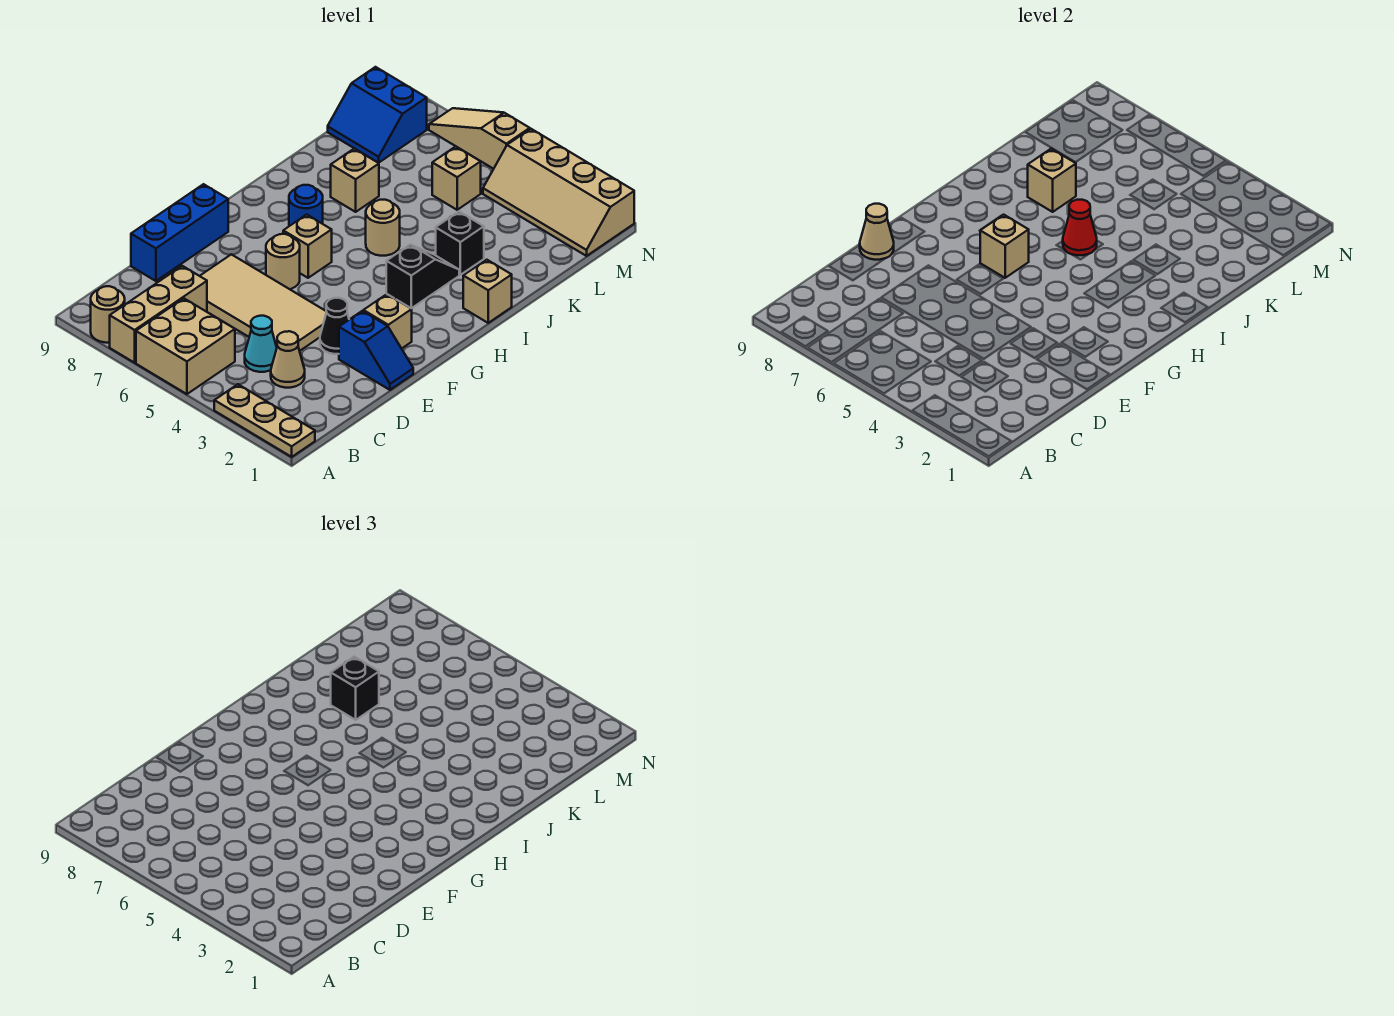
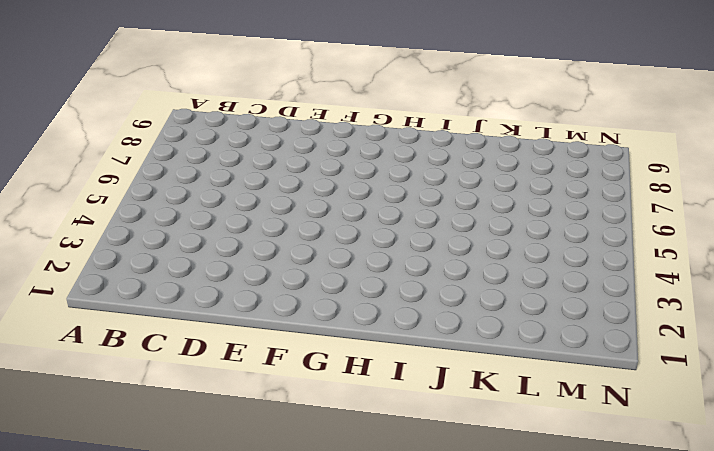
none -> tan 1x3 plate [214,384,315,457]
none -> tan 2x2 brick [136,298,235,394]
none -> tan 1x3 brick [110,266,207,363]

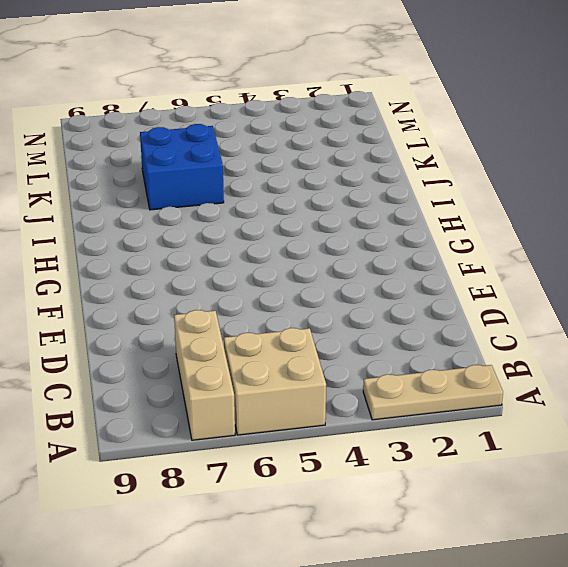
blue 2x2 brick [140,124,224,210] -> tan 1x1 brick [331,149,379,212]
none -> tan 1x1 round brick [91,286,125,343]
none -> tan 1x1 cone [271,331,305,388]
none -> cyan 1x1 cone [245,316,277,372]

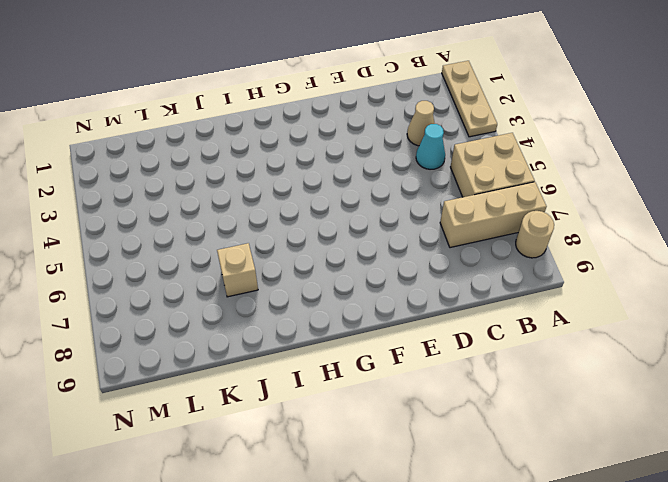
none -> tan 2x4 tile [200,254,327,351]
none -> blue 1x3 brick [131,184,228,281]
none -> blue 1x2 slope [339,311,413,390]

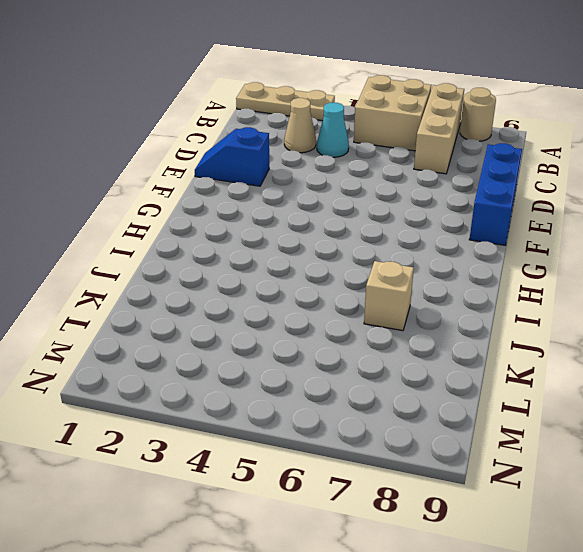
none -> tan 2x4 tile [200,254,327,351]
none -> black 1x1 cone [320,298,349,354]
none -> tan 1x1 brick [363,294,412,349]

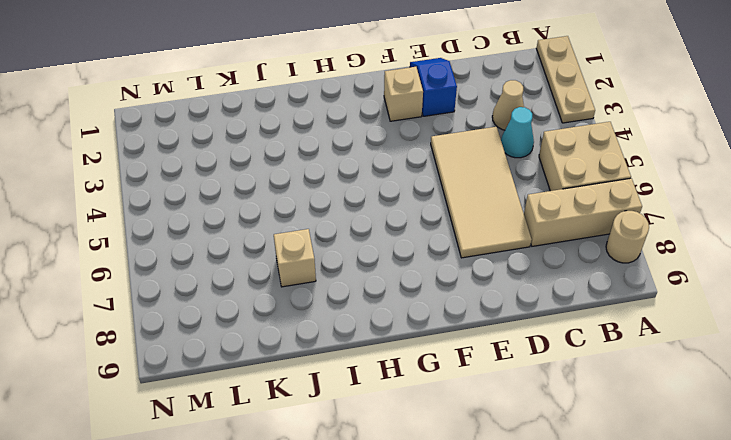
none -> blue 1x3 brick [131,184,228,281]
none -> black 1x1 cone [320,298,349,354]
none -> tan 1x1 round brick [266,234,300,289]

